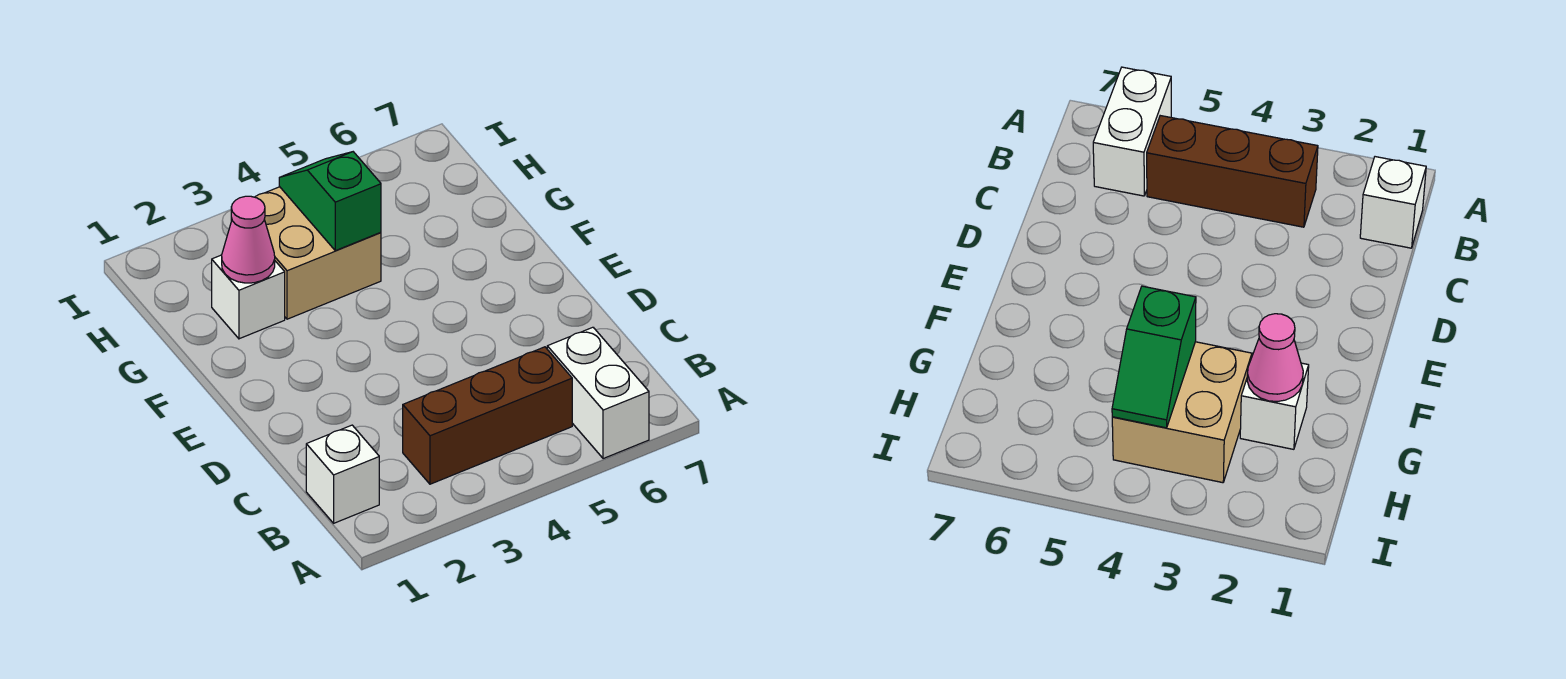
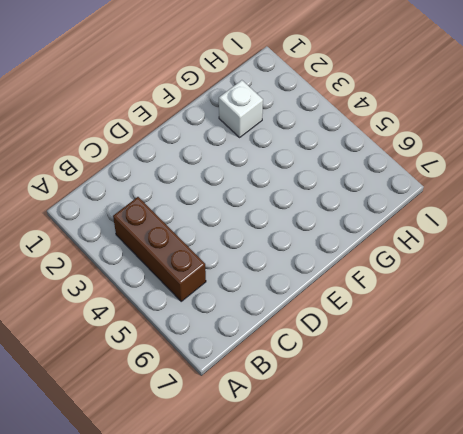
none -> white 1x2 brick [547,327,649,459]
none -> white 1x1 brick [306,425,379,523]

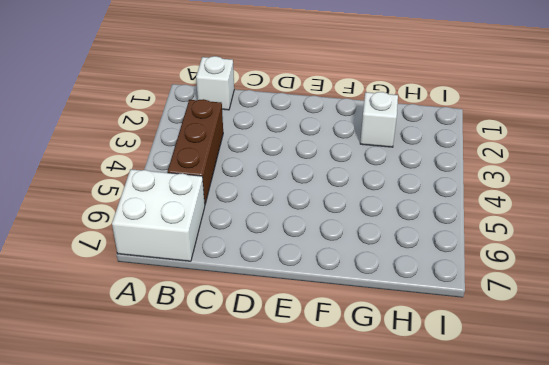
white 2x2 brick [112,169,205,261] -> white 1x2 brick [547,327,649,459]
none -> tan 2x2 brick [231,187,381,319]
none -> pink 1x1 cone [222,196,275,283]

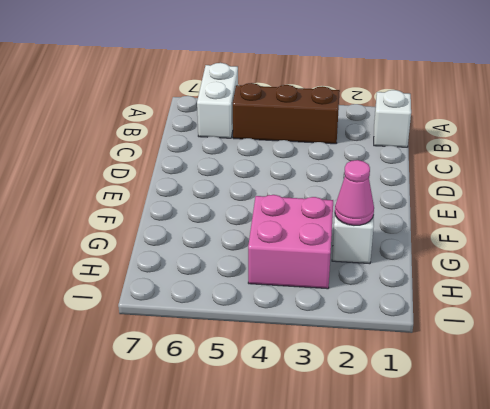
pink 2x2 brick [248,195,333,289] -> tan 2x2 brick [231,187,381,319]
none -> green 1x2 slope [279,152,381,251]

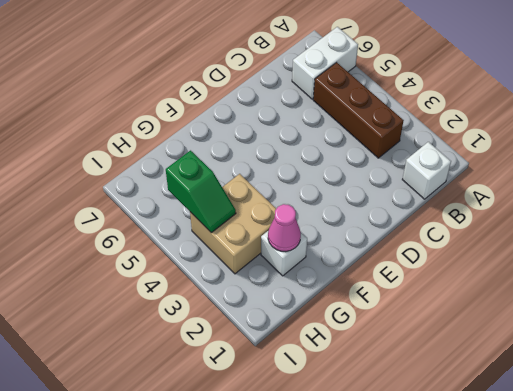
green 1x2 slope [166,151,236,233] -> green 1x2 slope turned to [279,152,381,251]

